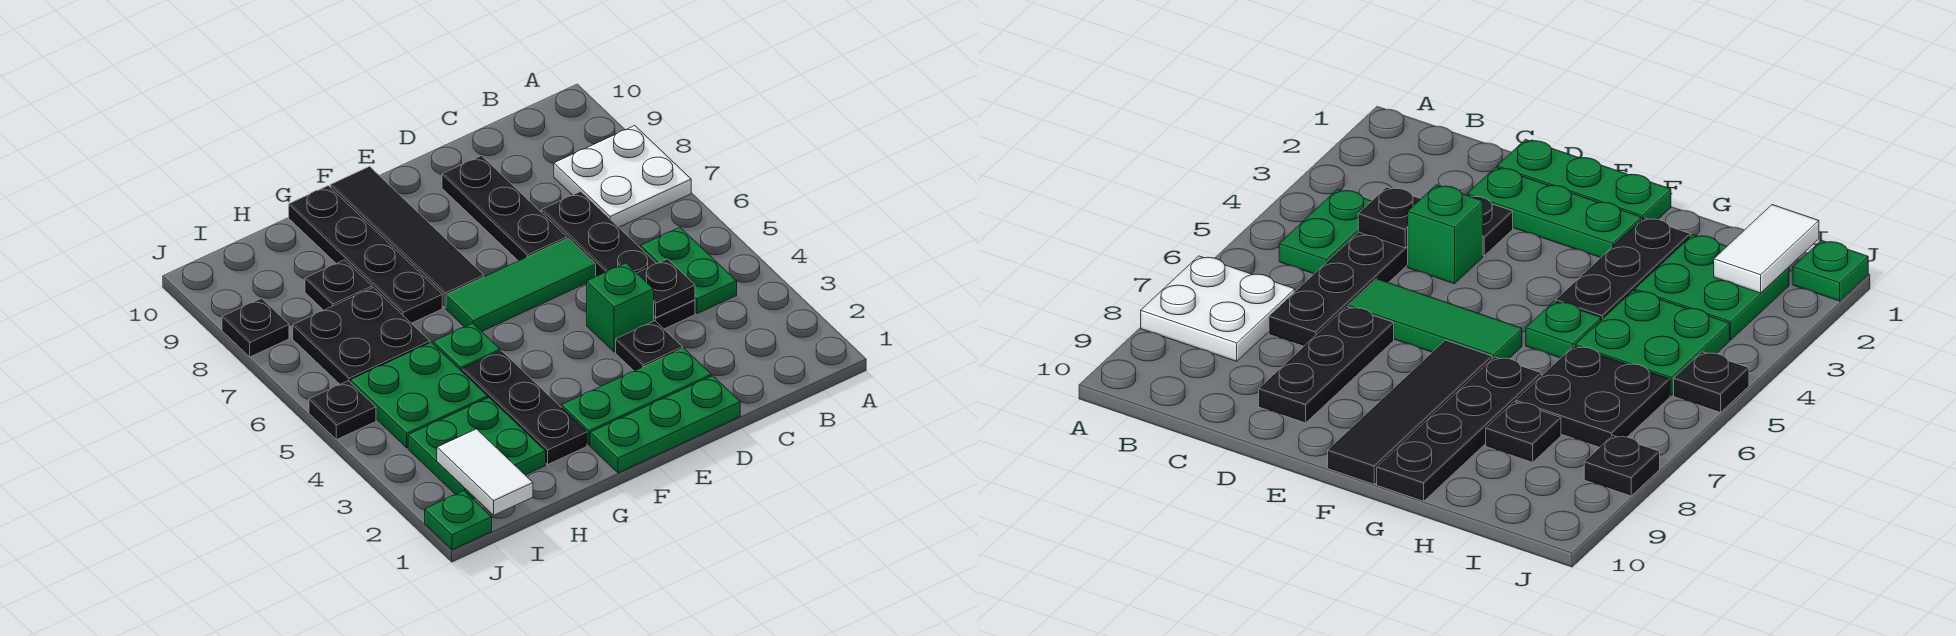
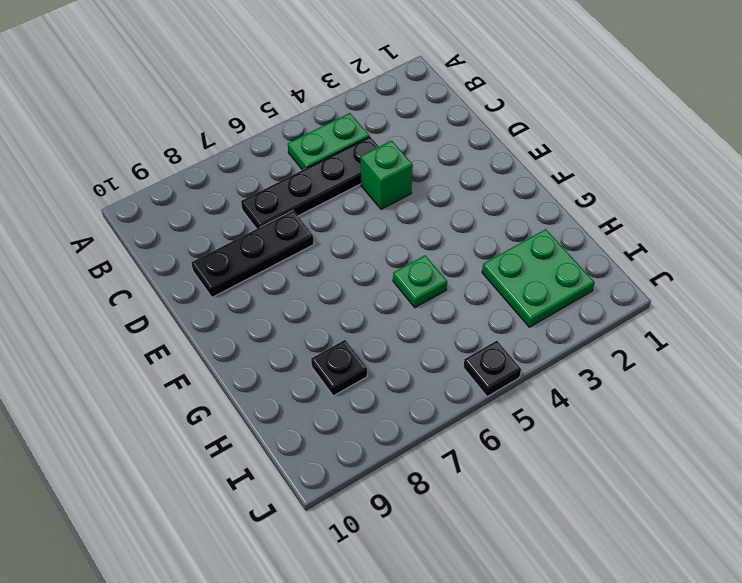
none -> white 2x2 plate [554,126,691,227]
none -> green 1x3 plate [590,376,740,473]
none -> green 1x3 plate [562,348,711,445]

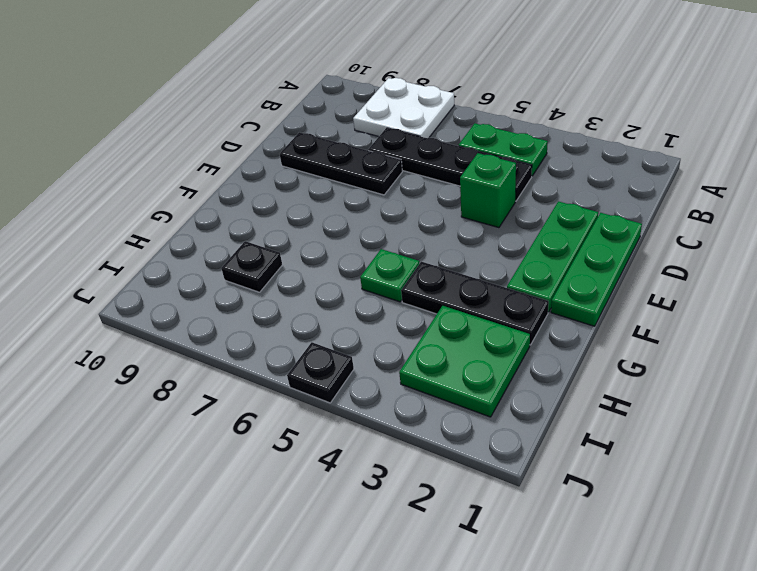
none -> black 1x1 plate [616,321,683,371]
none -> green 1x3 tile [446,238,596,331]
none -> black 1x4 tile [330,167,484,308]

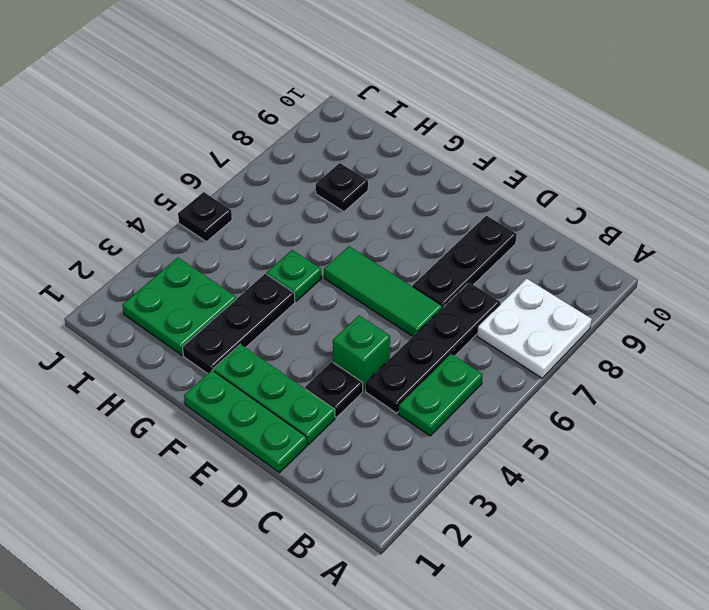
none -> black 1x4 tile [330,167,484,308]
none -> black 1x4 plate [289,186,442,323]
none -> green 2x2 plate [350,342,488,448]

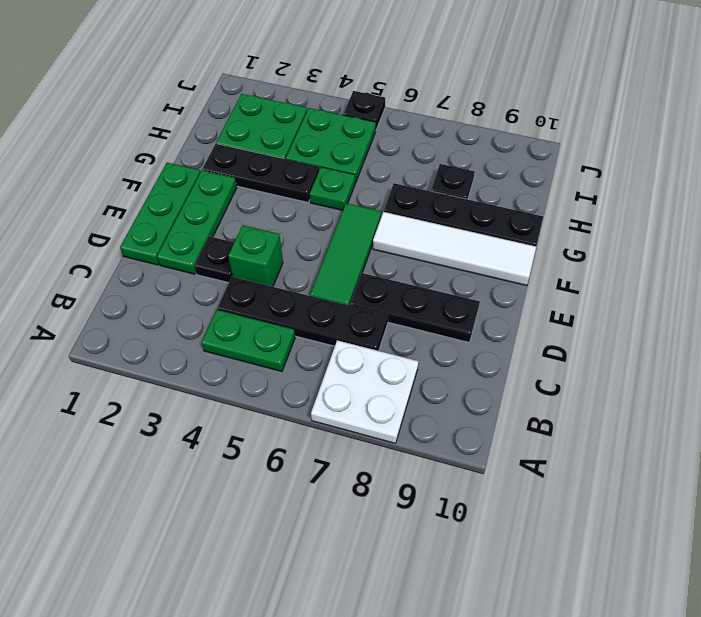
white 1x4 tile [373,212,536,286] -> black 1x4 tile [330,167,484,308]
none -> black 2x2 plate [293,287,430,384]
none -> green 1x1 plate [425,491,492,550]
none -> black 1x1 plate [222,298,289,357]

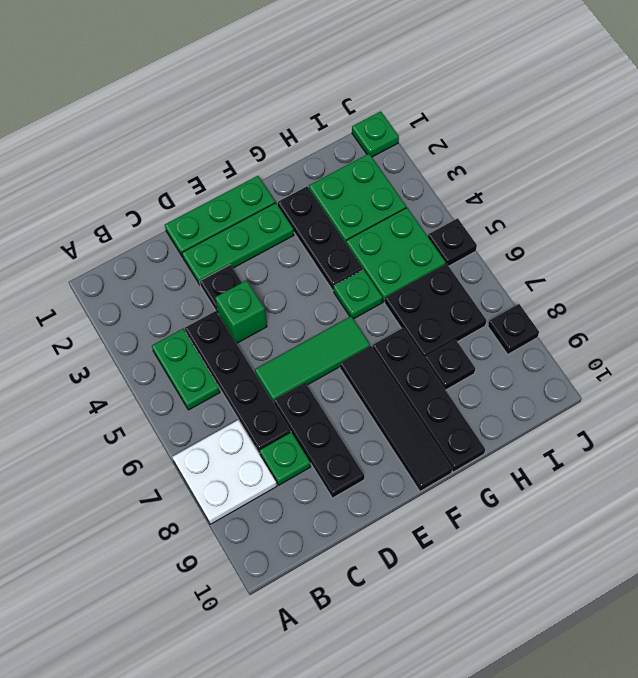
green 1x1 plate [260,432,311,485] -> none
none -> black 1x1 plate [637,259,695,317]
none -> white 1x2 tile [437,429,533,515]

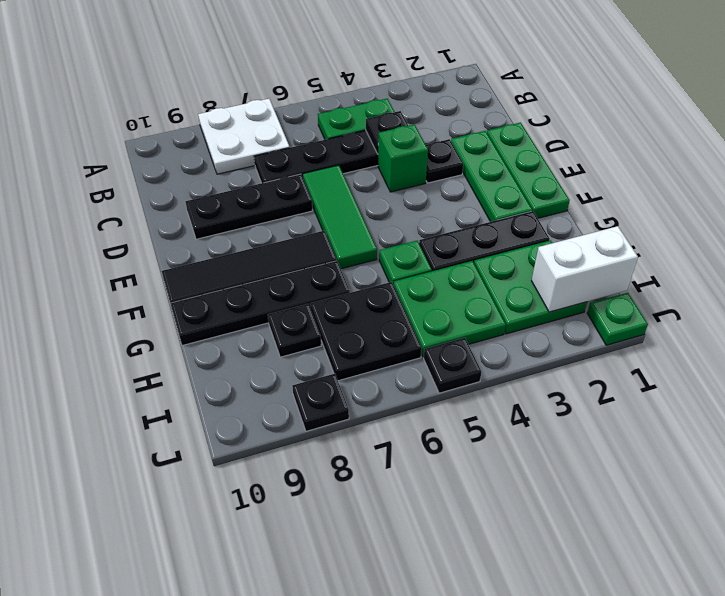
white 1x2 brick [532,226,638,312] -> white 1x2 tile [437,429,533,515]

